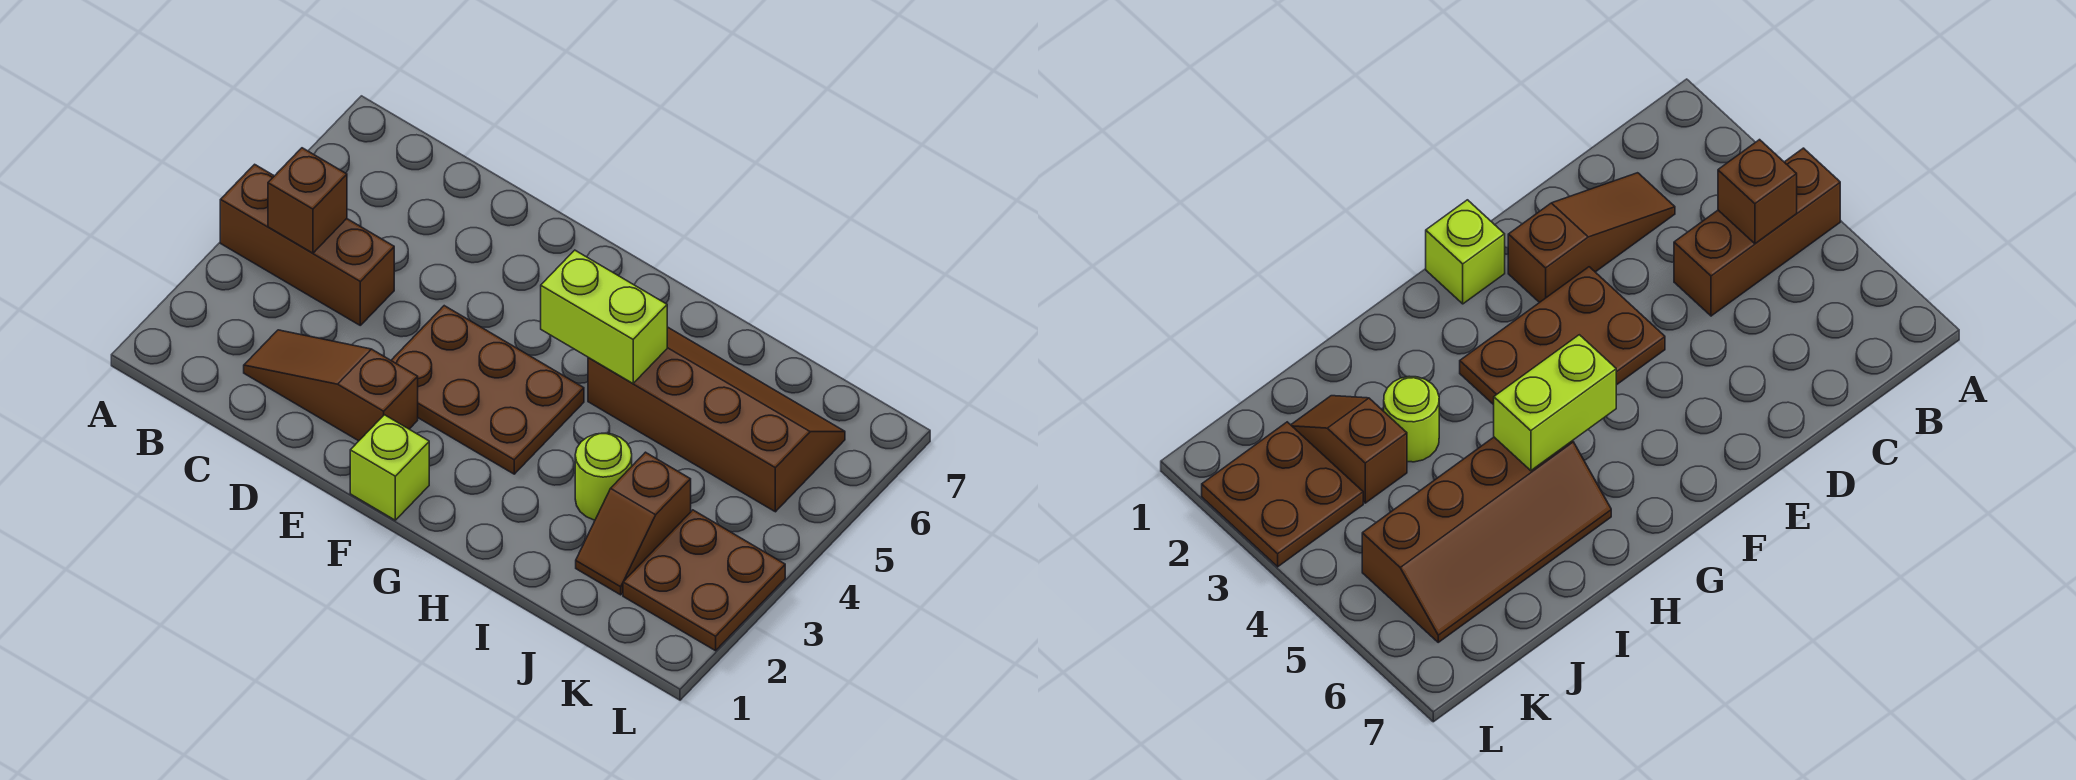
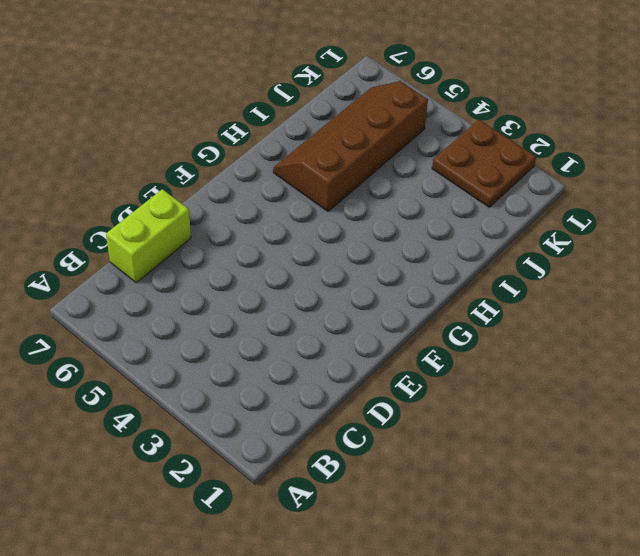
lime 1x2 brick [106,189,191,283] -> lime 1x2 brick moved to [541,250,667,383]
none -> brown 1x3 brick [220,164,394,325]
none -> brown 1x3 slope [244,330,418,441]

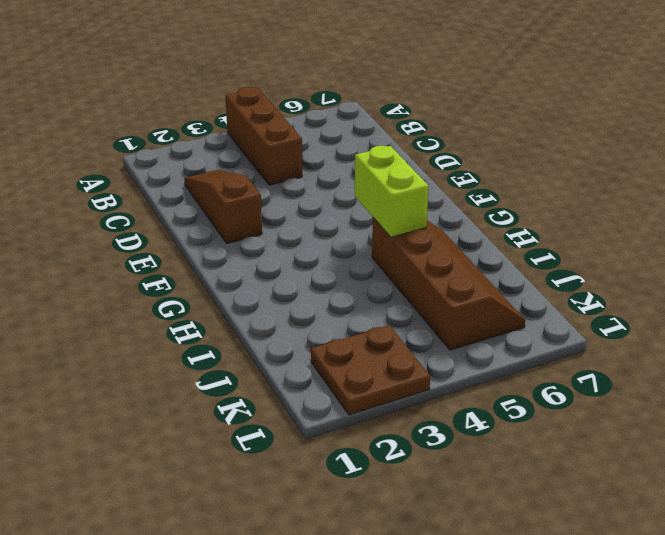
none -> brown 2x3 plate [391,306,584,474]
none -> lime 1x1 brick [350,415,429,520]

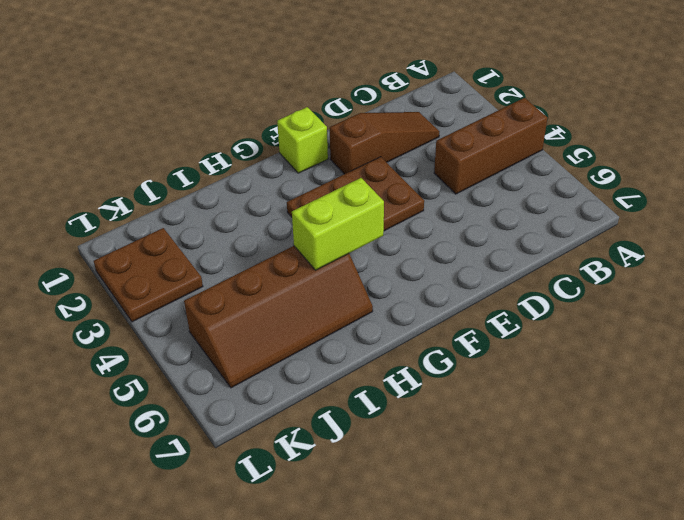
none -> lime 1x1 round brick [575,433,632,520]
none -> brown 1x2 slope [576,452,691,595]

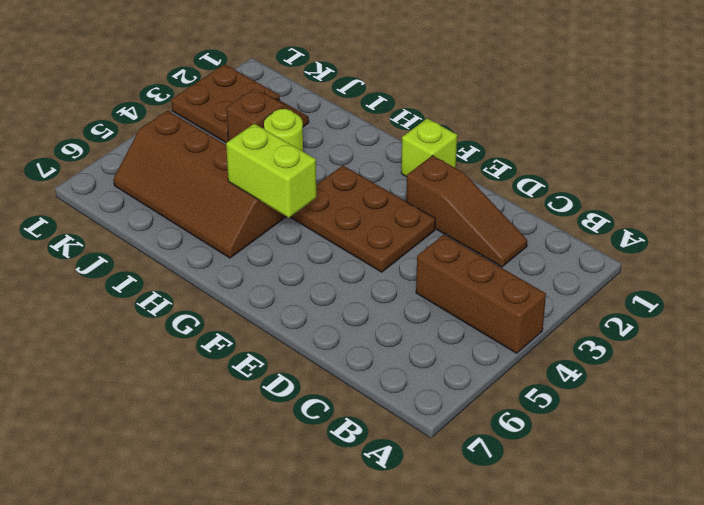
none -> brown 1x1 brick [268,148,347,253]

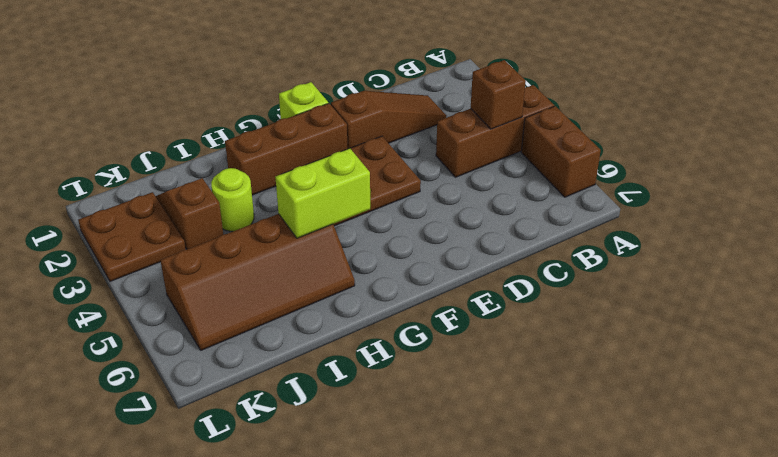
brown 1x2 brick [521,106,601,197] -> none
brown 1x3 brick [225,103,348,195] -> none

